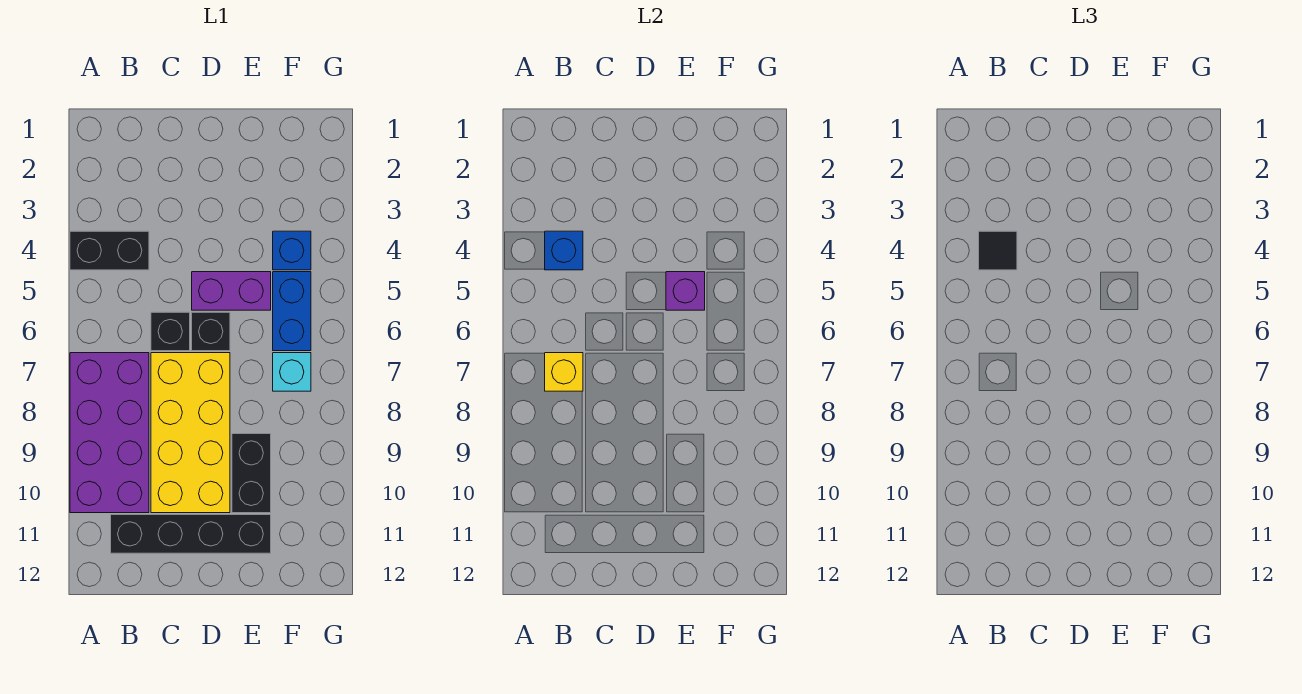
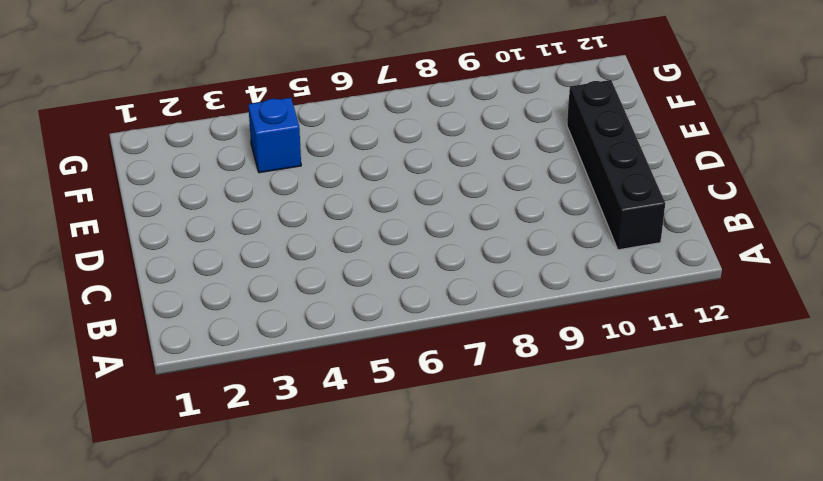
none -> black 1x2 brick [70,231,149,270]
none -> purple 2x4 brick [70,353,149,513]
none -> black 1x1 brick [151,312,190,351]

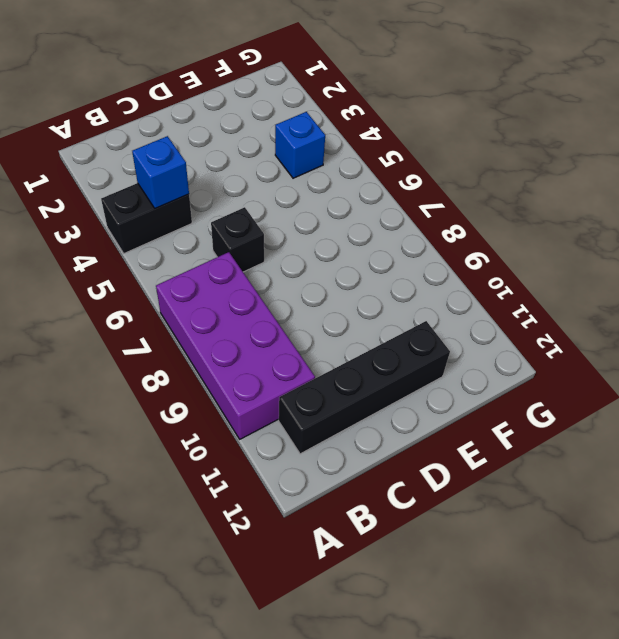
none -> yellow 2x4 brick [151,353,230,513]
none -> purple 1x2 brick [192,272,271,310]
none -> black 1x1 brick [192,312,230,351]

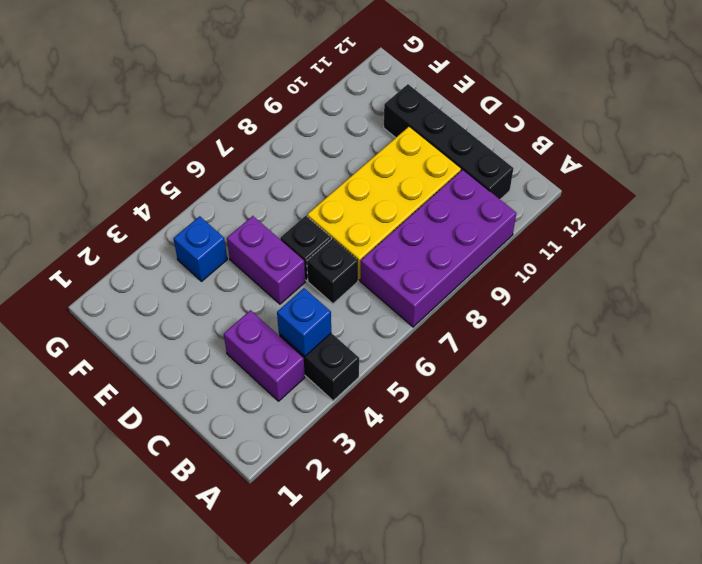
purple 1x2 brick [224,310,305,401] -> none
none -> black 1x2 brick [232,434,271,513]
none -> blue 1x2 brick [273,272,311,351]
none -> cyan 1x1 brick [273,353,311,391]

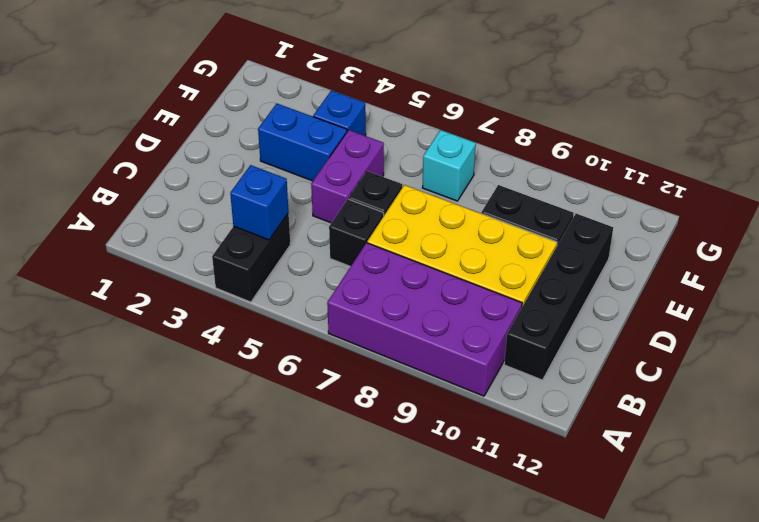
blue 1x2 brick [258,103,347,181] -> blue 1x2 brick moved to [273,272,311,351]
none -> yellow 1x1 brick [545,353,583,391]
none -> purple 1x1 brick [666,272,705,310]
none -> black 1x1 tile [979,231,1017,270]

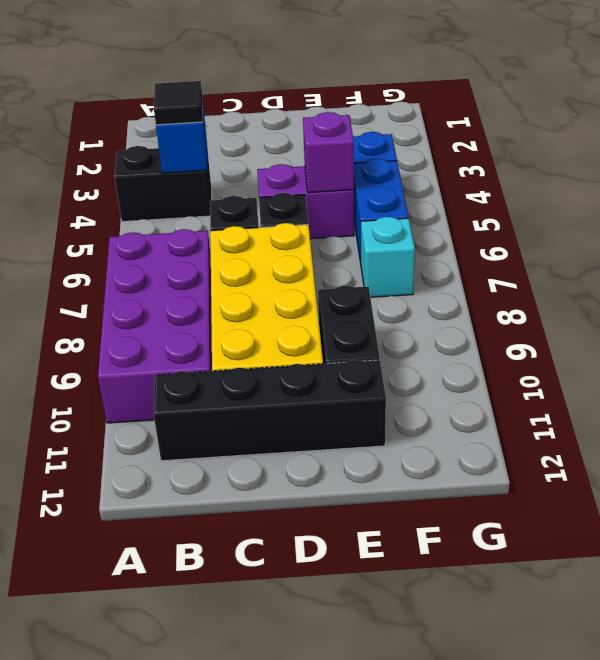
none -> yellow 1x1 brick [545,353,583,391]

